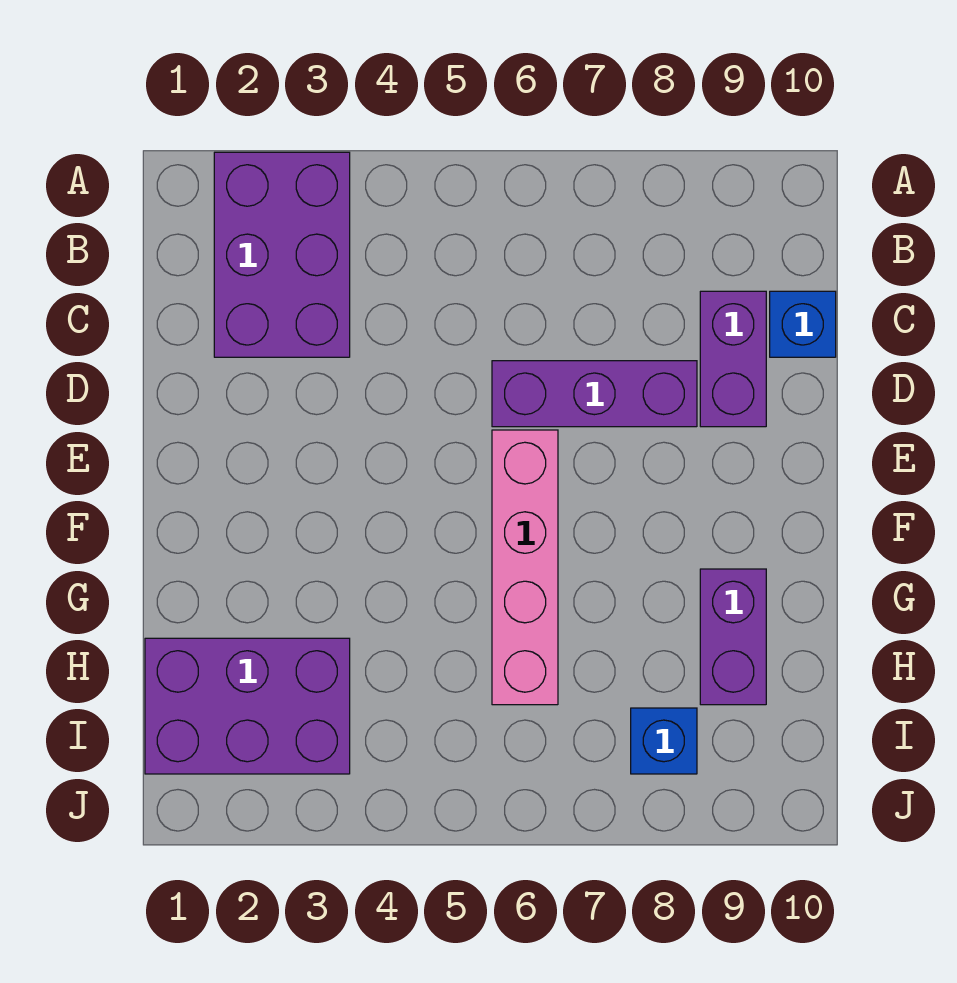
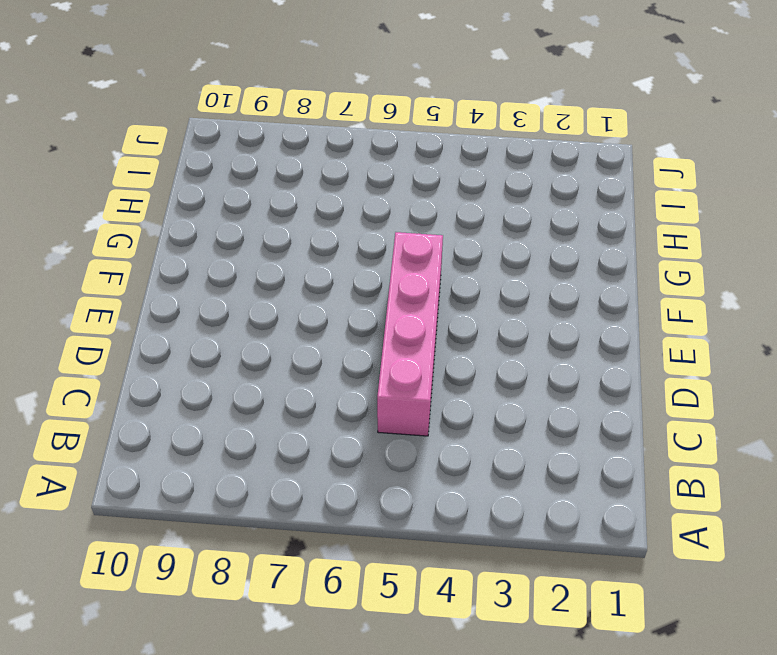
pink 1x4 brick [377,232,443,436] -> pink 1x4 brick moved to [492,430,558,705]
none -> purple 2x3 brick [214,152,350,357]
none -> purple 1x2 brick [700,291,766,427]

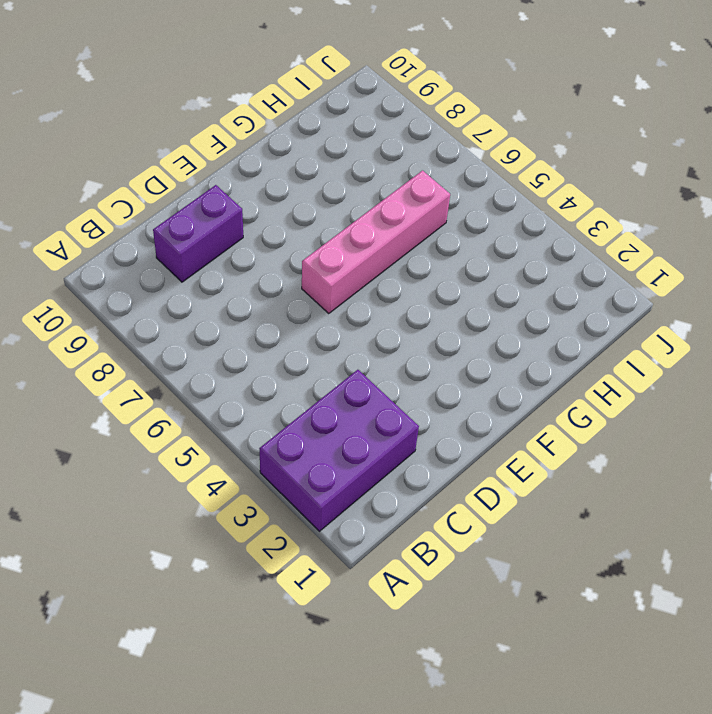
none -> blue 1x1 brick [770,291,836,357]
none -> purple 1x3 brick [492,361,697,427]

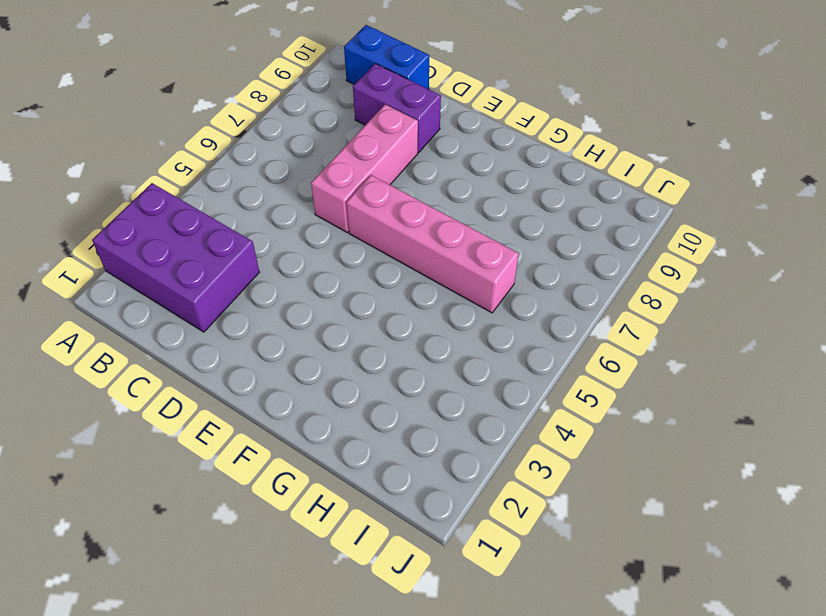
blue 1x2 brick [344,25,429,89] -> blue 1x1 brick [770,291,836,357]
pink 1x3 brick [311,104,418,232] -> purple 1x3 brick [492,361,697,427]
none -> purple 1x2 brick [700,569,766,705]
none -> purple 2x3 brick [145,638,350,774]

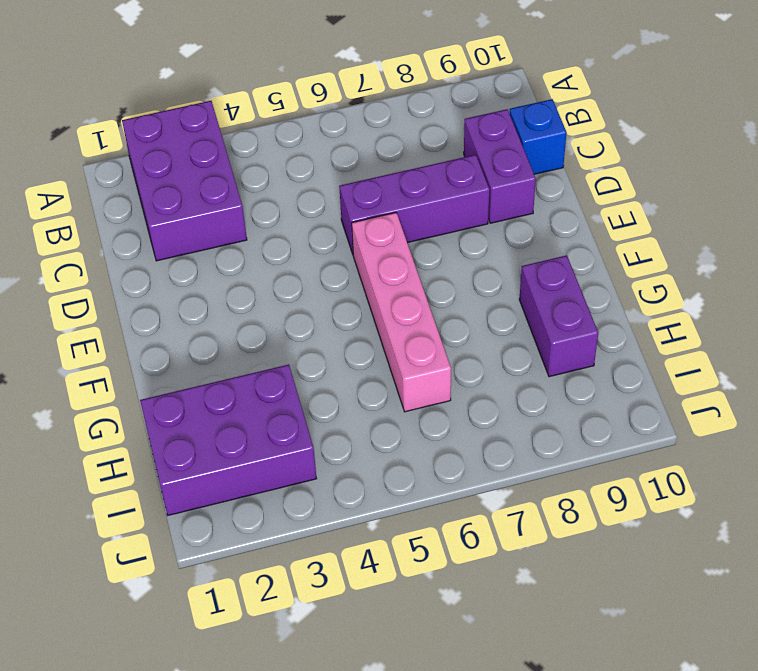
none -> blue 1x1 brick [631,708,697,774]

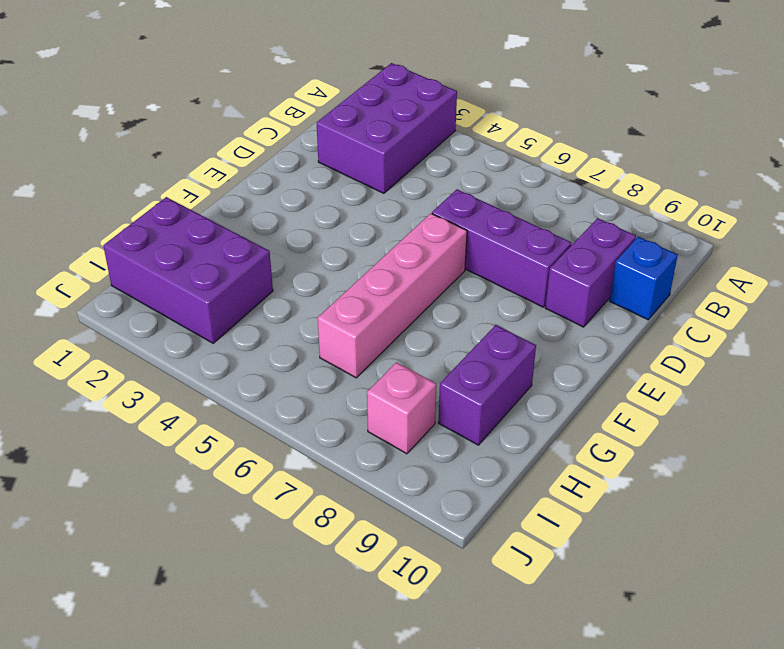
pink 1x1 brick [367,362,436,454] -> blue 1x1 brick [631,708,697,774]

